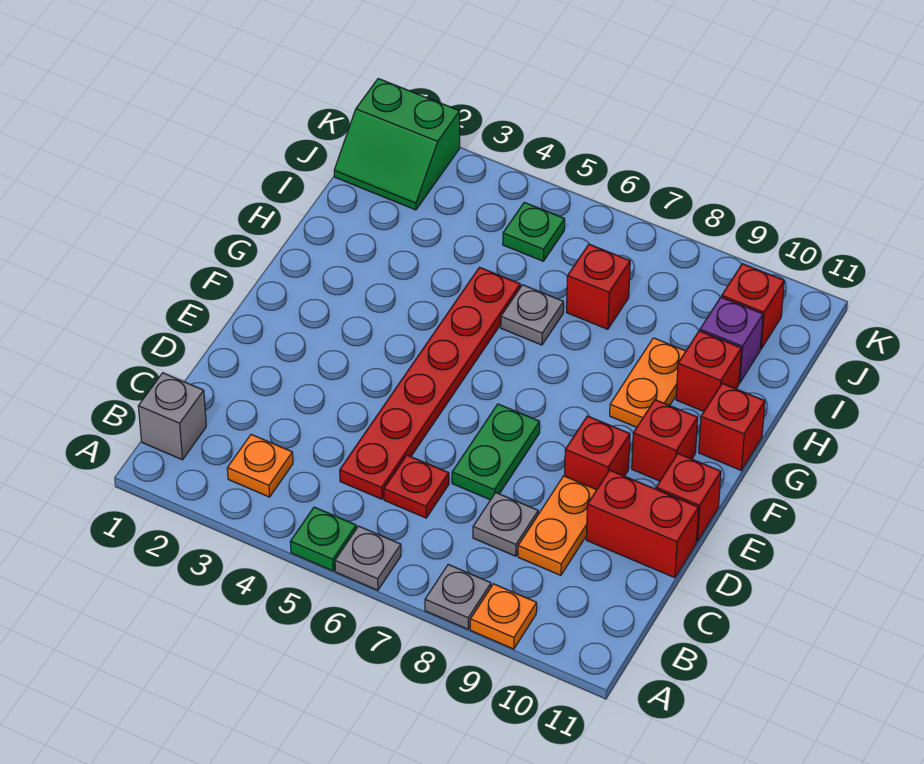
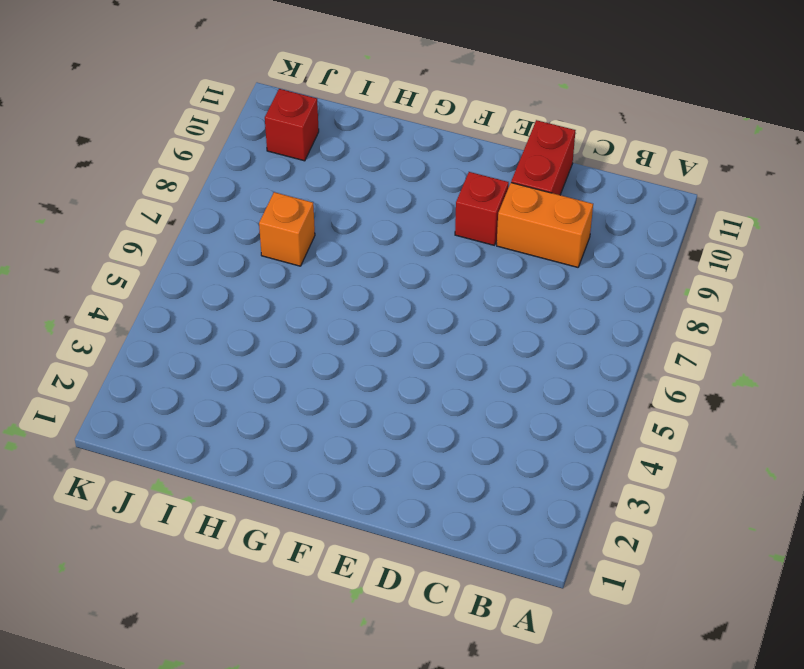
orange 1x2 brick [497,183,593,267] -> orange 1x2 plate [518,476,596,575]
orange 1x1 brick [259,192,315,266] -> red 1x1 brick [567,244,630,329]
none -> green 1x1 plate [290,507,356,571]
none -> grey 1x1 plate [335,526,401,590]
none -> grey 1x1 plate [425,565,491,629]

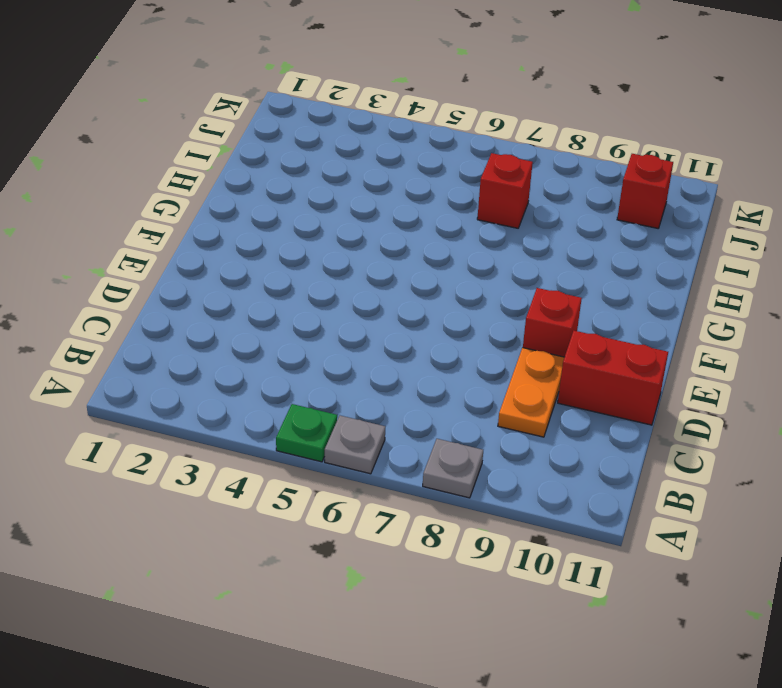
none -> orange 1x1 plate [470,584,537,649]
none -> grey 1x1 brick [138,373,206,460]
none -> orange 1x1 plate [227,434,293,497]

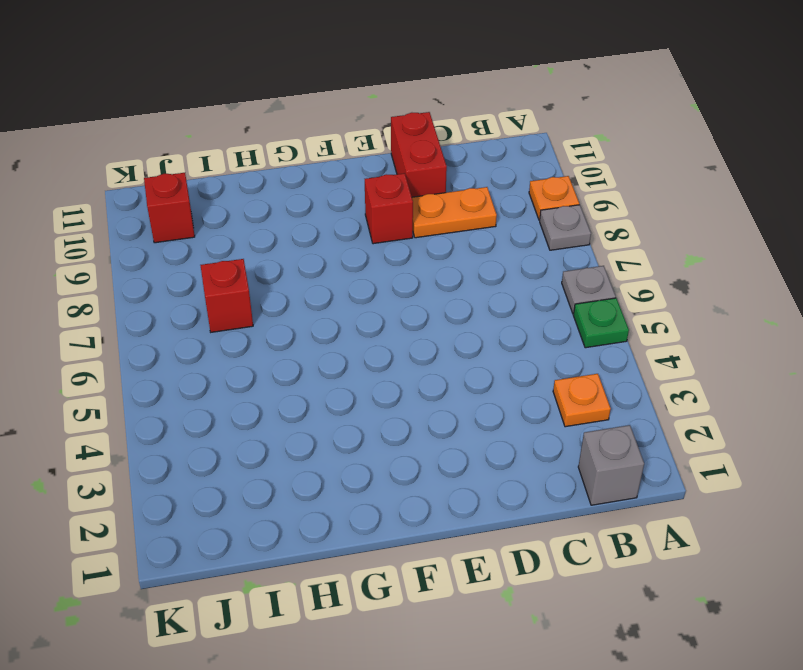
none -> red 1x6 plate [340,267,520,499]
none -> red 1x1 plate [384,455,449,518]
none -> grey 1x1 plate [473,493,538,556]

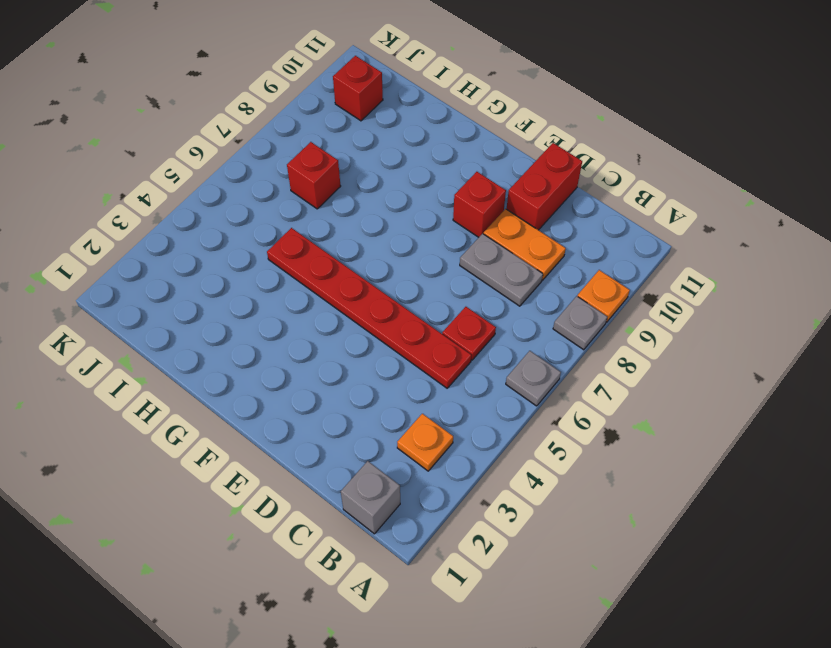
grey 1x2 plate [460,234,543,306] -> grey 1x1 plate [473,493,538,556]
none -> green 1x1 plate [290,507,356,571]
none -> green 1x2 plate [452,404,540,500]
none -> red 1x1 brick [656,454,721,541]

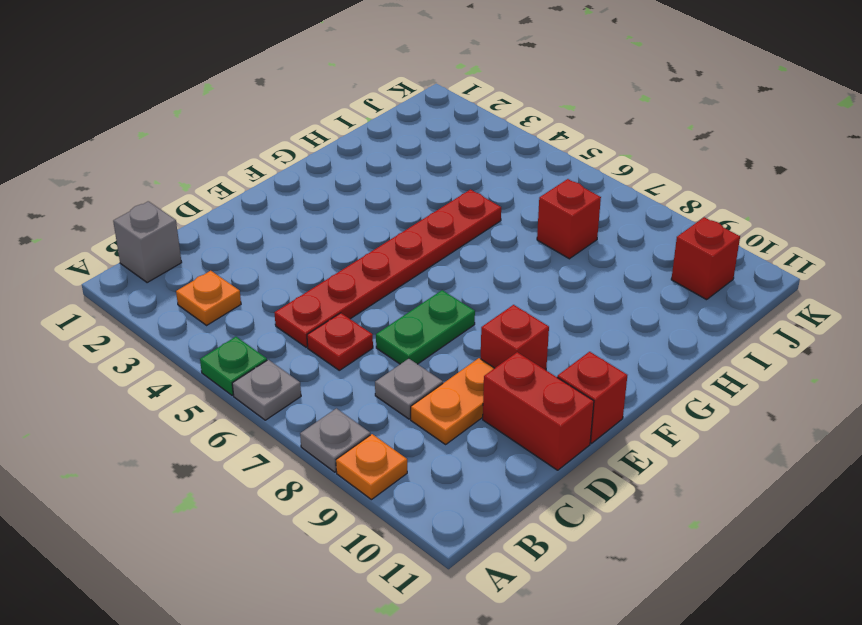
none -> red 1x1 brick [632,400,698,481]
none -> orange 1x2 plate [610,338,686,427]
none -> red 1x1 brick [699,383,765,470]

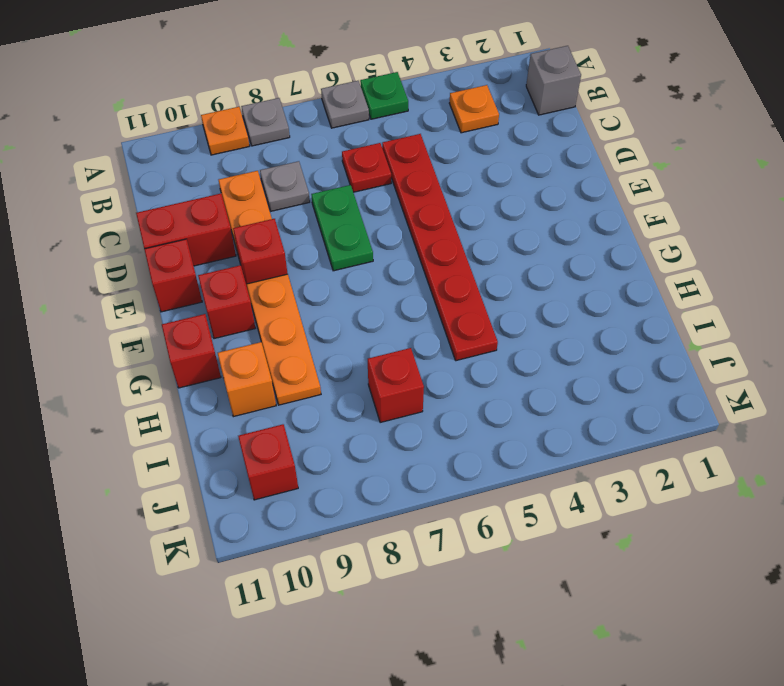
orange 1x3 plate [247,274,321,405] -> orange 1x2 plate [610,338,686,427]
orange 1x1 brick [218,342,276,417] -> red 1x1 brick [676,331,742,411]
none -> grey 1x1 plate [501,285,564,345]
none -> purple 1x1 brick [700,297,763,383]
none -> green 2x2 slope [334,79,460,210]

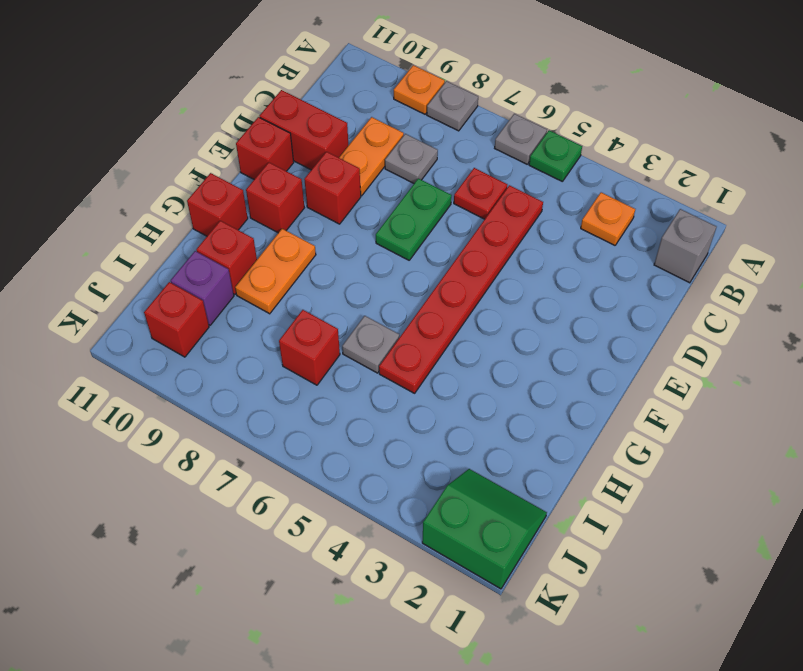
none -> green 1x1 plate [503,202,565,261]

